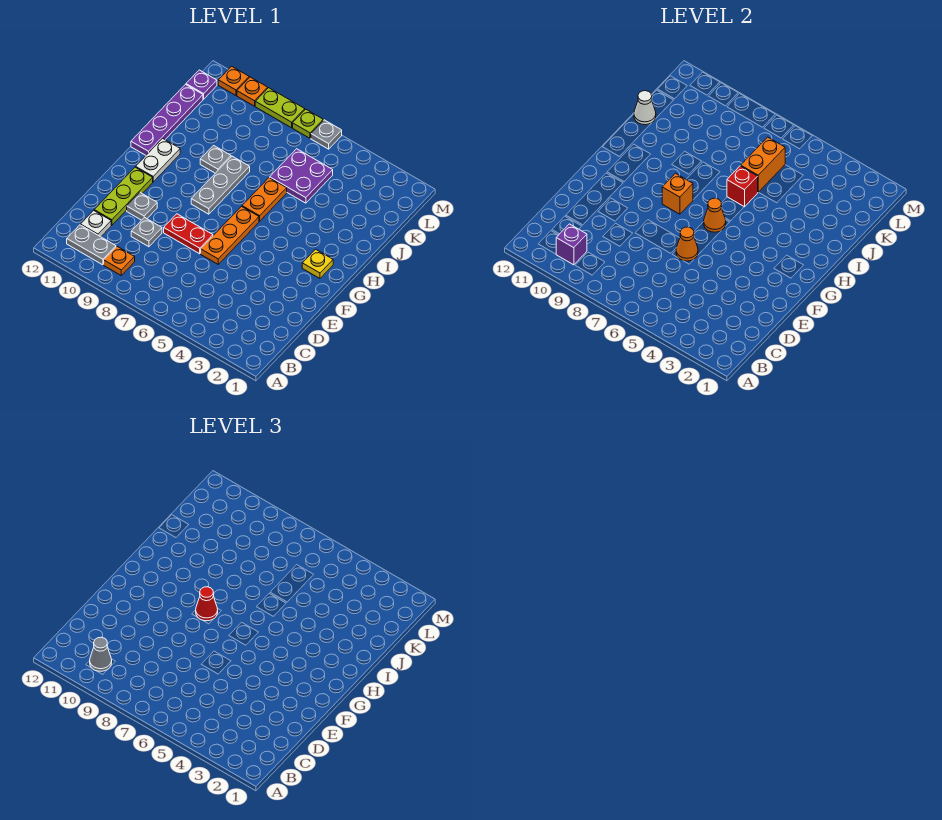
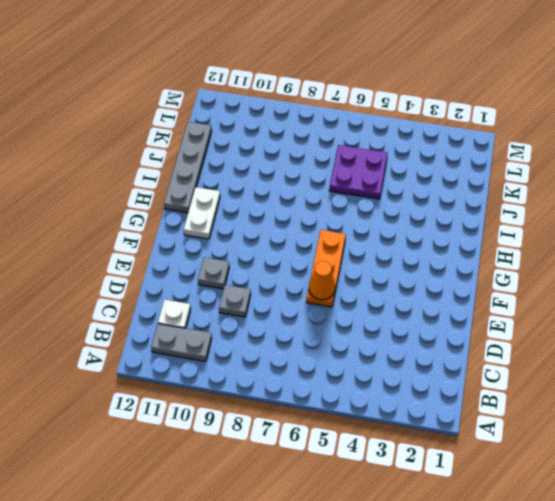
grey 1x4 plate [164,122,212,213] -> purple 1x4 plate [131,85,203,155]
none -> orange 1x1 plate [104,247,135,275]
none -> lime 1x3 plate [94,167,153,225]
none -> red 1x2 plate [164,214,213,254]
none -> yellow 1x1 plate [302,249,333,278]

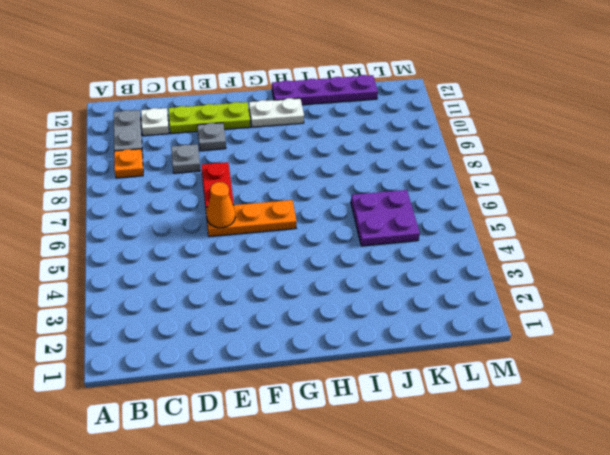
none -> yellow 1x1 plate [302,249,333,278]
none -> grey 1x3 plate [191,156,250,214]
none -> orange 1x2 plate [242,178,287,221]
none -> grey 1x1 plate [200,146,231,173]

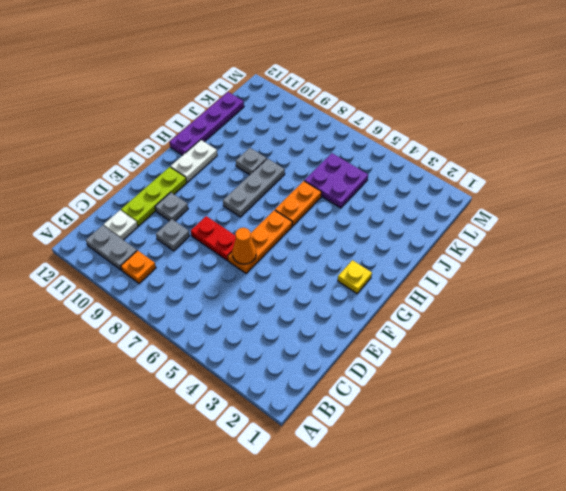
none -> purple 1x1 plate [186,70,217,99]
none -> grey 1x1 plate [311,120,342,149]
none -> lime 1x1 plate [293,109,323,138]
none -> lime 1x2 plate [255,88,305,128]

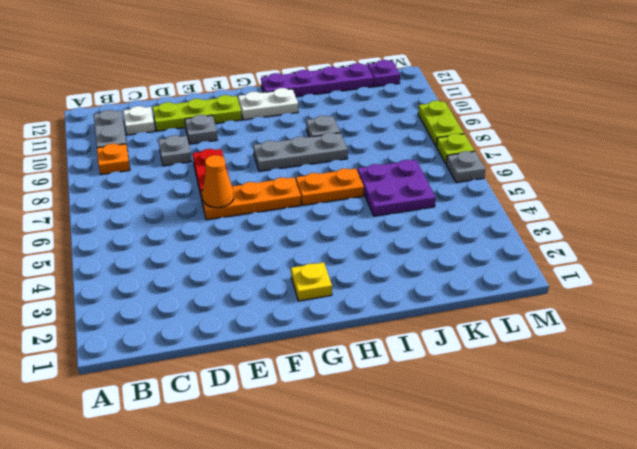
none -> orange 1x1 plate [237,77,268,106]
none -> orange 1x1 plate [218,66,249,95]
none -> purple 1x1 brick [556,224,587,265]
none -> orange 1x1 cone [704,198,726,232]

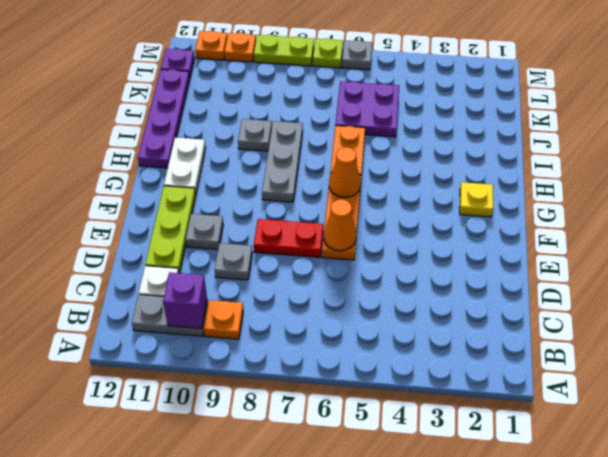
none -> orange 1x1 brick [662,173,693,214]
none -> red 1x1 brick [727,166,758,207]
none -> orange 1x2 brick [741,137,785,192]
none -> white 1x1 cone [634,91,656,125]

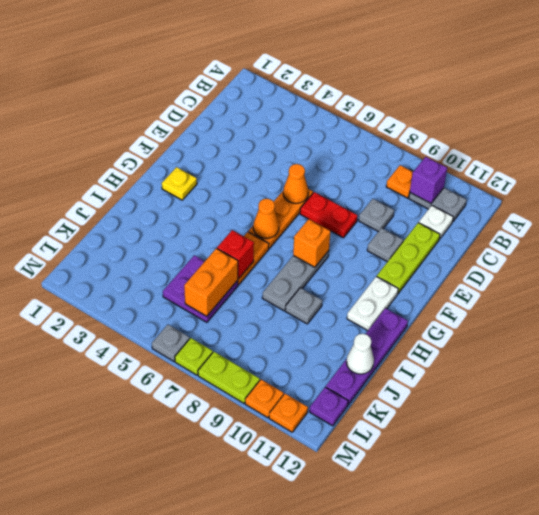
none -> grey 1x1 cone [90,637,112,671]
none -> red 1x1 cone [196,587,218,621]

